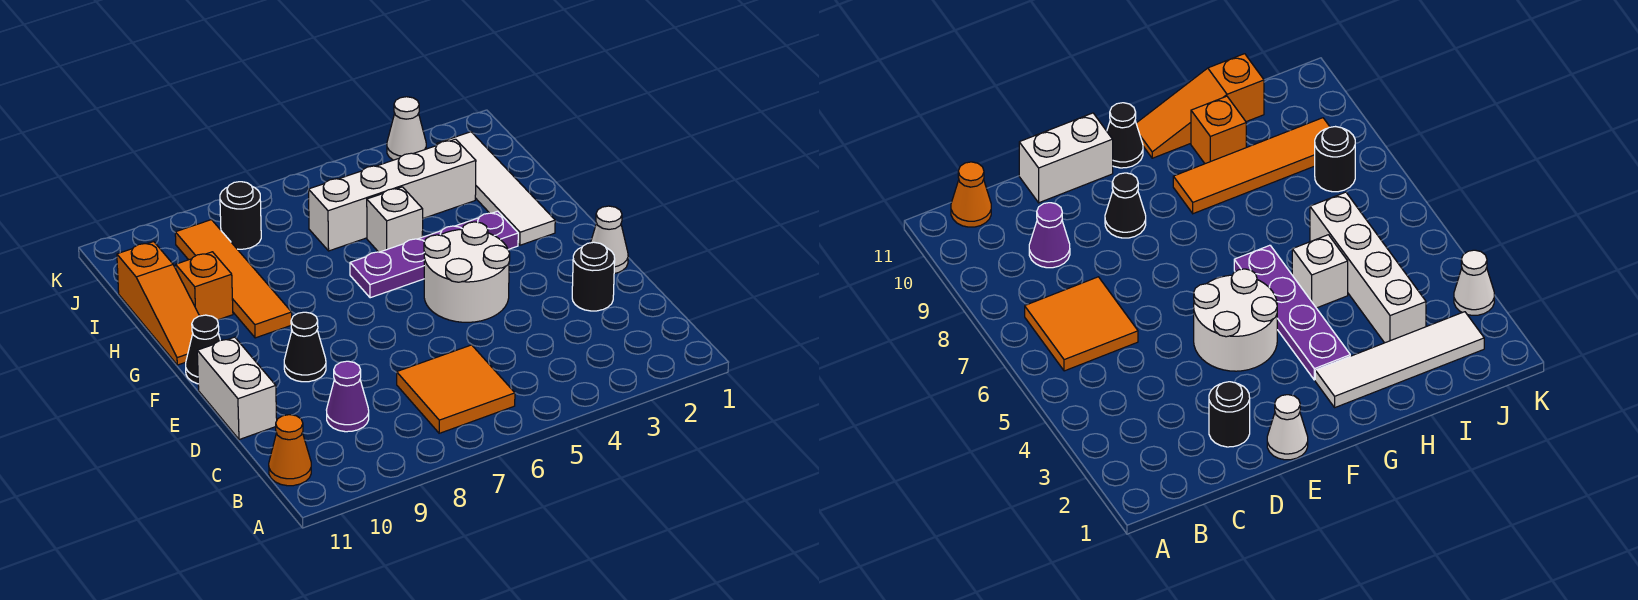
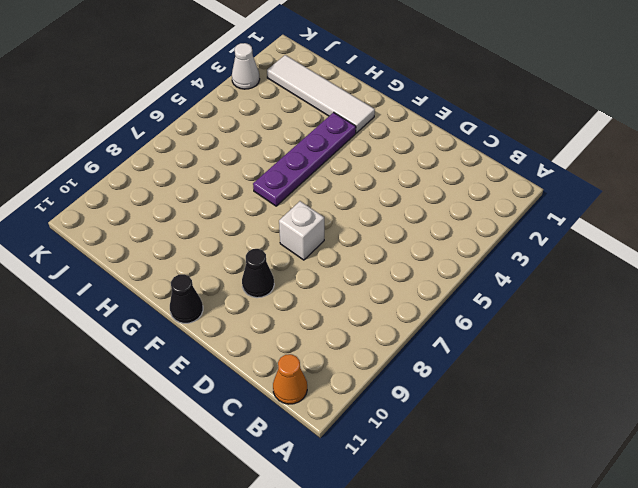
white 1x1 brick [279,201,324,260] -> white 1x1 brick moved to [367,187,423,252]
none -> orange 2x2 tile [397,345,515,433]
none -> purple 1x1 cone [327,361,369,432]
none -> black 1x1 round brick [572,242,615,311]

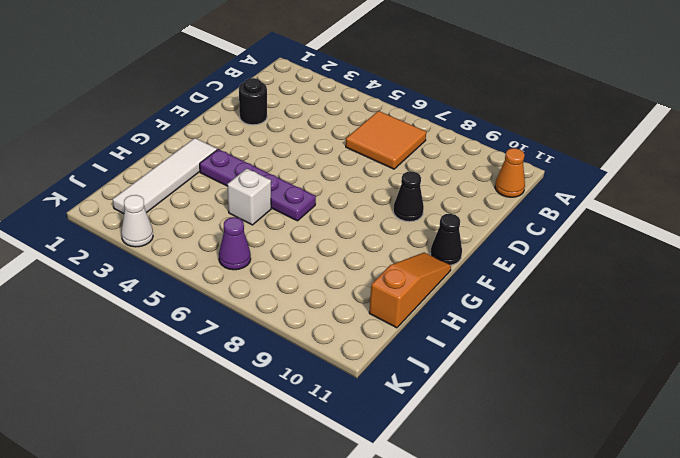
purple 1x1 cone [219,217,251,270] -> purple 1x1 cone moved to [327,361,369,432]
none -> white 1x2 brick [197,337,277,440]
none -> white 1x1 cone [591,206,628,273]
none -> white 2x2 round brick [424,222,510,322]

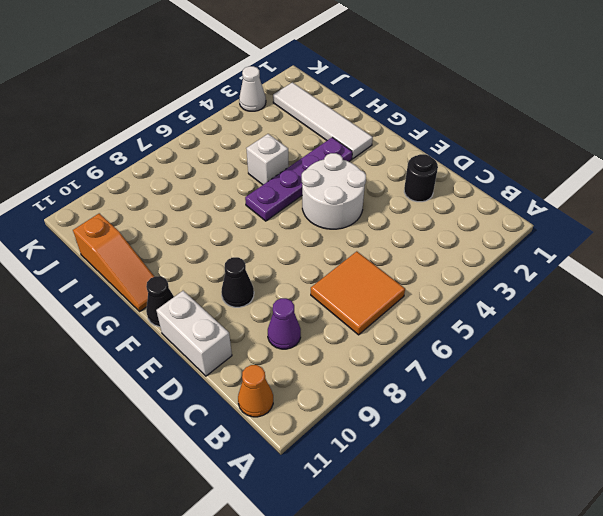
none -> white 1x1 cone [591,206,628,273]
none -> orange 1x4 tile [175,220,292,338]
none -> orange 1x1 brick [176,252,233,320]

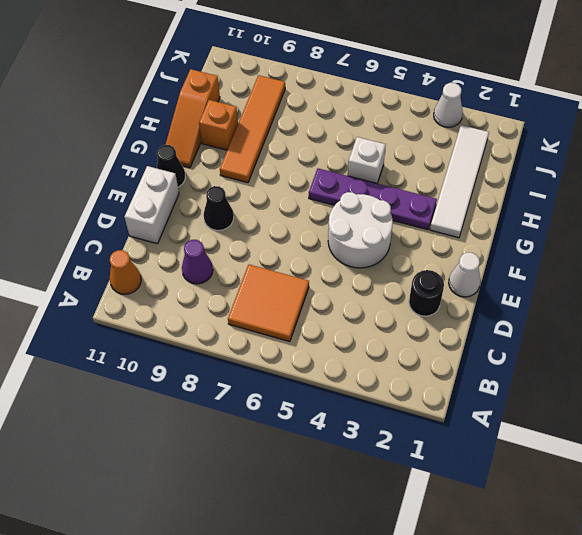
none -> white 1x4 brick [308,139,476,251]
none -> black 1x1 round brick [220,182,261,249]

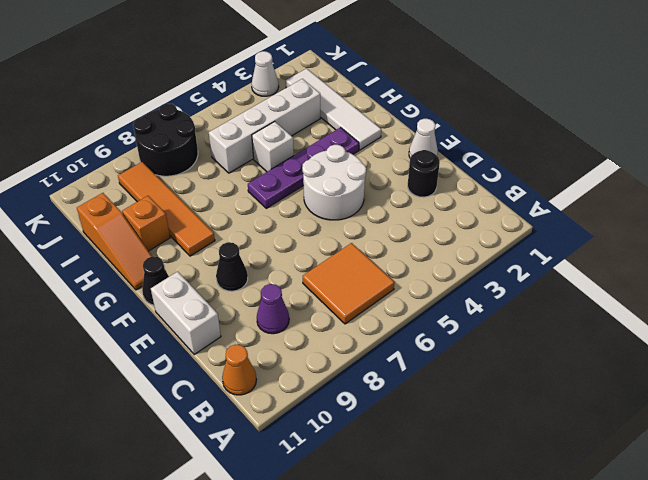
black 2x2 round brick [133,103,198,176] -> black 1x1 round brick [220,182,261,249]

